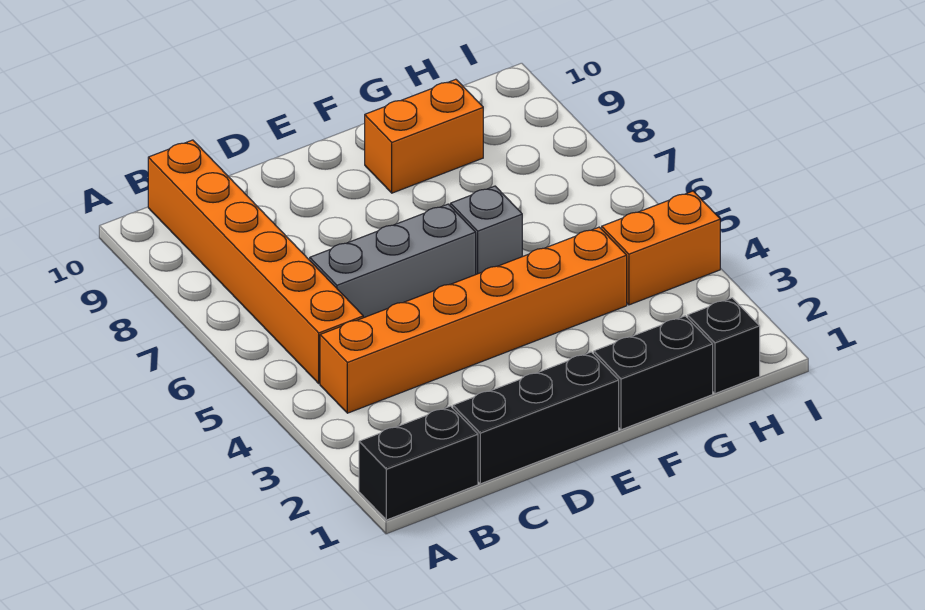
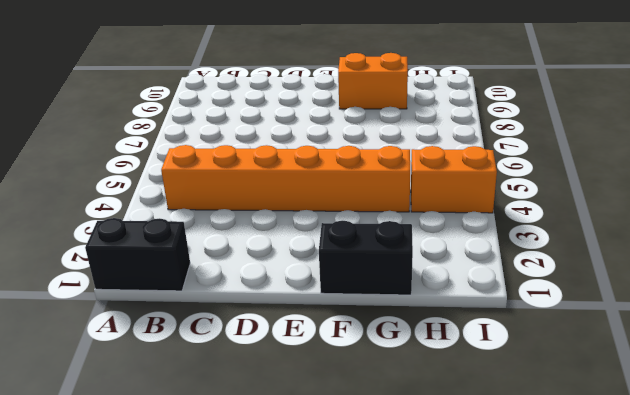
none -> orange 1x6 brick [148,140,363,384]
none -> black 1x3 brick [453,352,619,484]

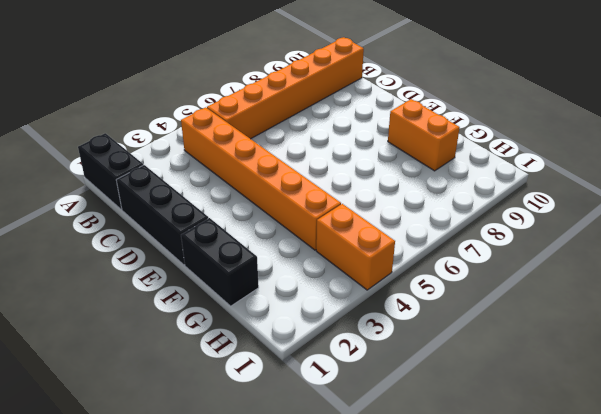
none -> grey 1x3 brick [310,204,476,318]
none -> grey 1x1 brick [450,186,522,274]

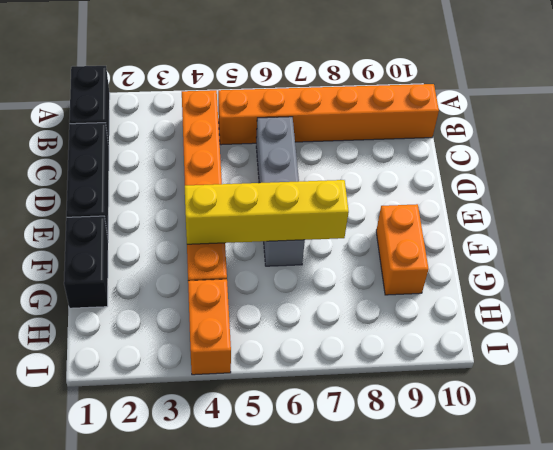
yellow 1x4 brick [185,180,349,244] -> none
none -> black 1x1 brick [688,298,760,394]

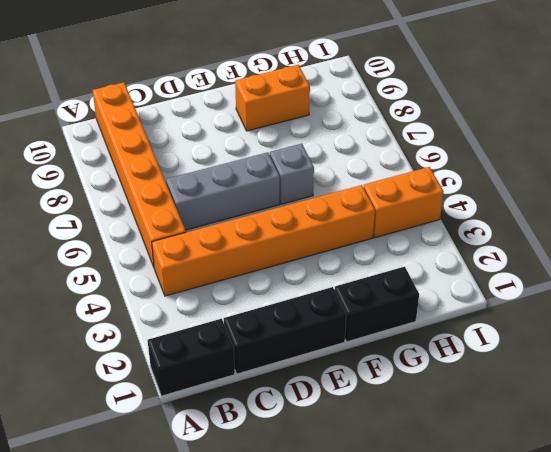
none -> black 1x1 brick [688,298,760,394]

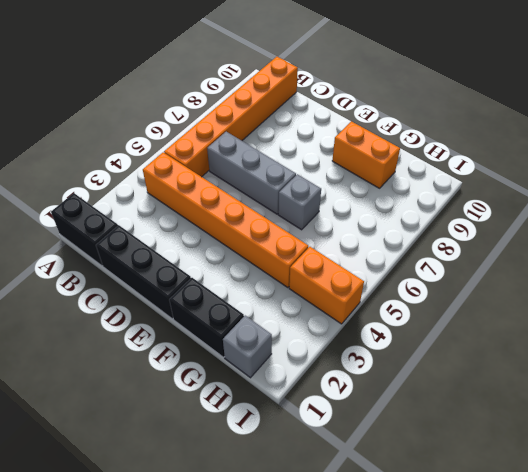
grey 1x1 brick [223,316,272,378] -> black 1x1 brick [688,298,760,394]

